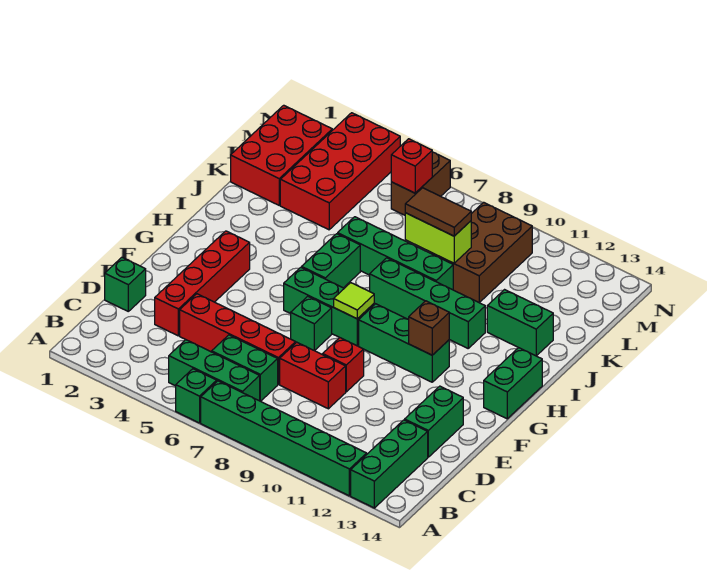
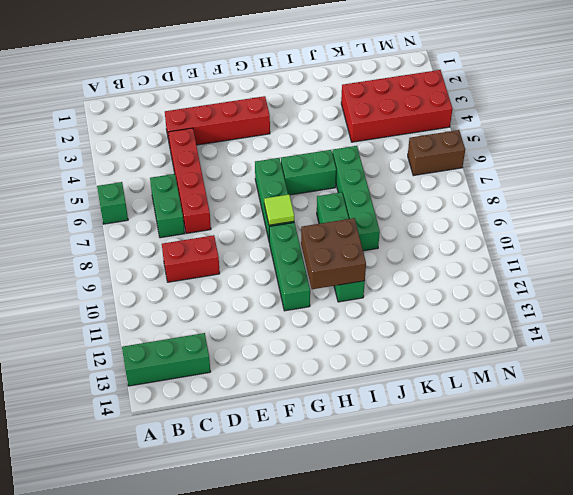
red 1x2 brick [162,235,220,282] -> red 1x2 brick turned to [280,342,346,409]
brown 2x2 brick [301,218,366,289] -> none
none -> green 1x6 brick [201,381,367,496]
none -> green 1x3 brick [169,340,260,401]
none -> green 1x1 brick [105,257,146,311]

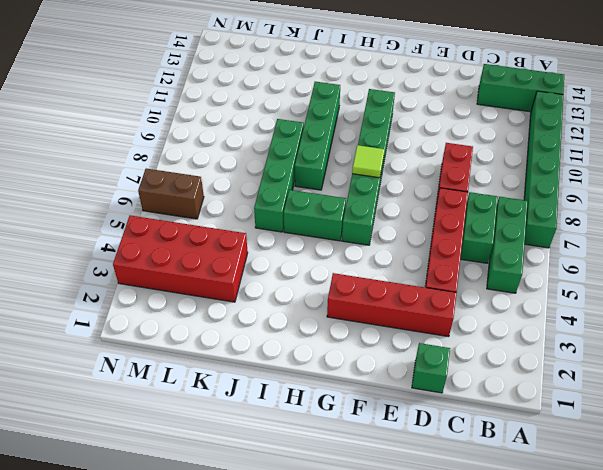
none -> green 1x1 brick [176,369,217,423]
none -> green 1x2 brick [405,386,463,457]
none -> red 1x1 brick [323,338,364,392]

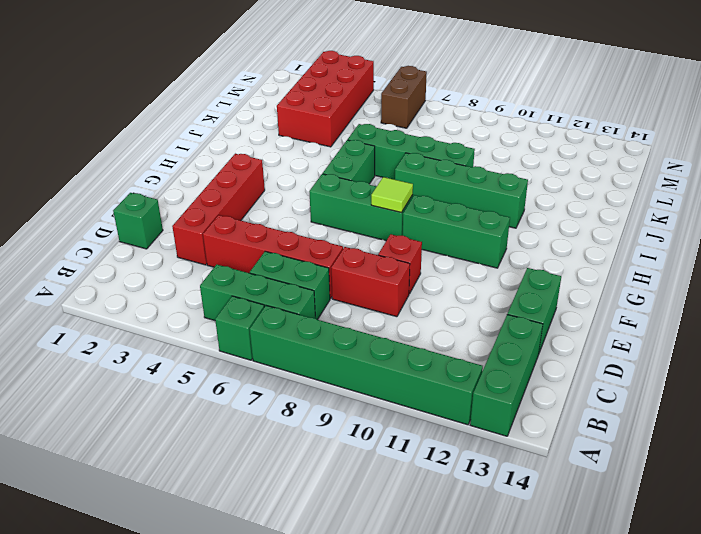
none -> green 1x1 brick [291,296,332,351]
none -> green 1x2 brick [484,348,542,419]
none -> green 1x2 brick [487,290,553,356]

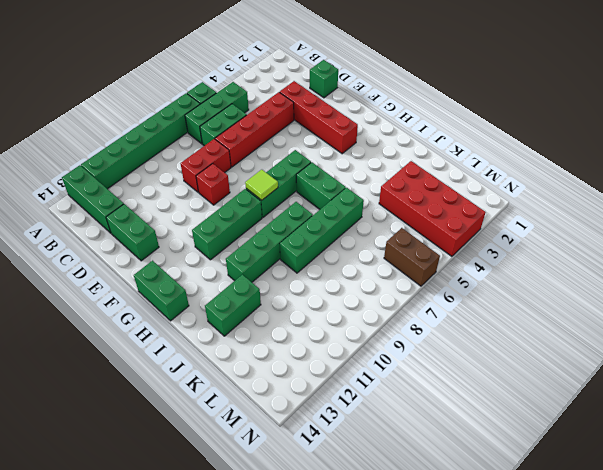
none -> green 1x1 brick [291,296,332,351]
none -> red 2x3 brick [231,105,332,205]
none -> brown 2x3 brick [430,202,532,303]

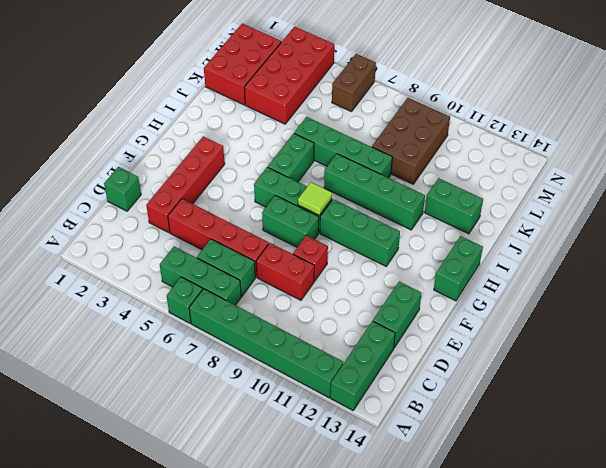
green 1x2 brick [262,195,319,247] -> green 1x1 brick [291,296,332,351]
none -> brown 1x1 brick [409,301,449,355]
none -> lime 1x2 brick [405,213,471,263]
none -> red 1x1 brick [391,139,432,193]

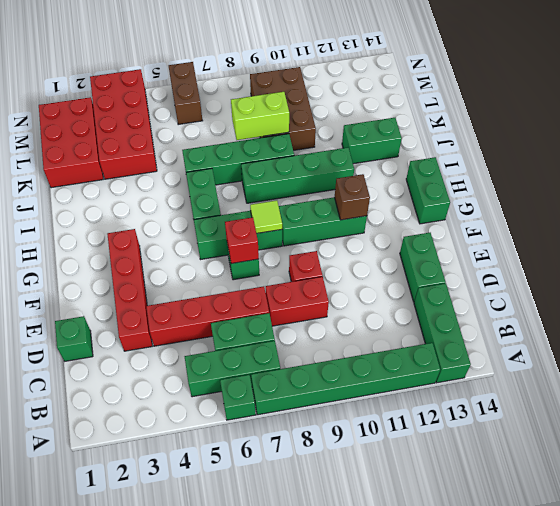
red 1x1 brick [225,217,259,264] -> red 1x1 brick moved to [391,139,432,193]
none -> brown 1x2 tile [405,188,471,236]

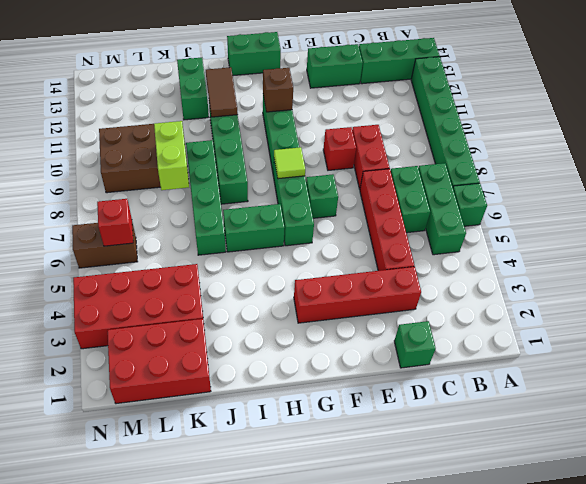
brown 1x2 tile [206,67,238,117] -> brown 1x2 tile moved to [405,188,471,236]

